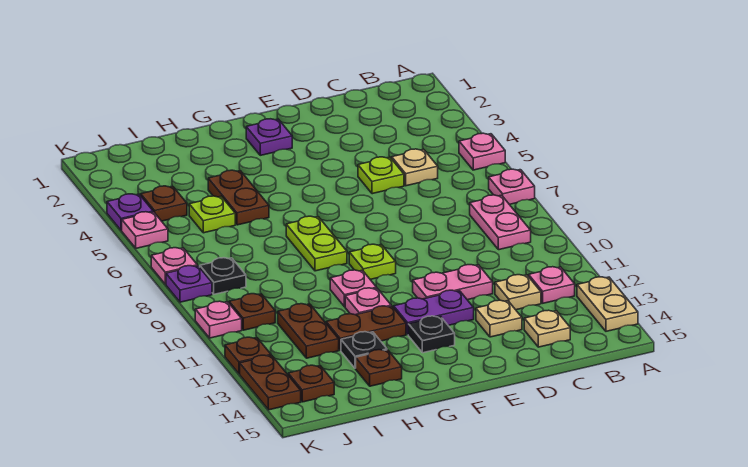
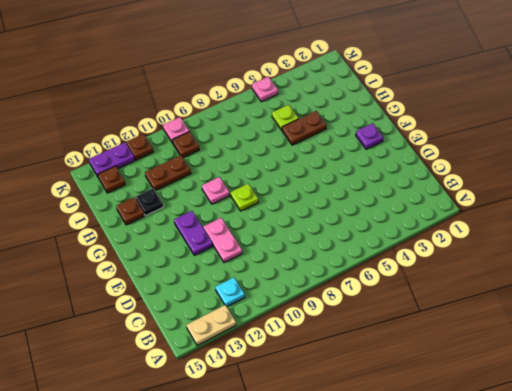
cyan 1x1 plate [216,278,245,307] -> pink 1x1 plate [529,267,575,303]
purple 1x2 plate [89,142,135,177] -> brown 1x2 plate [240,355,301,410]
none -> pink 1x1 plate [459,133,505,170]
none -> pink 1x1 plate [489,169,535,204]
none -> pink 1x2 plate [470,195,531,250]
none -> tan 1x1 plate [392,149,438,186]

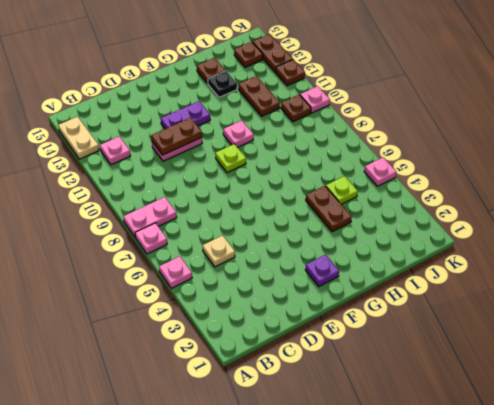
pink 1x2 plate [123,197,177,237] -> pink 1x2 plate turned to [470,195,531,250]
brown 1x2 plate [151,118,202,155] -> brown 1x2 plate moved to [326,306,406,350]
none -> tan 1x1 plate [495,275,541,310]
none -> tan 1x1 plate [524,310,570,347]
none -> lime 1x1 plate [358,157,404,194]
none -> tan 1x1 plate [476,300,522,337]

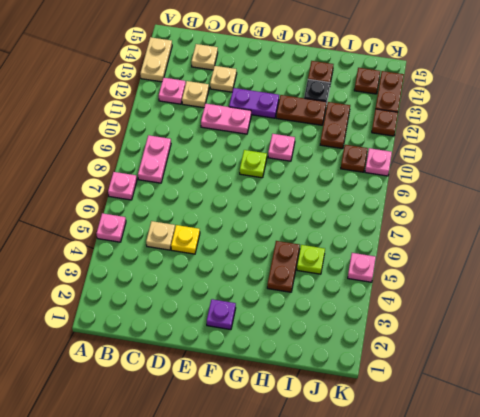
yellow 1x1 plate [171,225,200,254] -> lime 1x1 plate [358,157,404,194]
none -> black 1x1 plate [408,316,455,353]
none -> lime 1x2 plate [286,216,347,271]
none -> pink 1x1 plate [345,288,391,315]
none -> brown 1x1 plate [141,186,187,221]

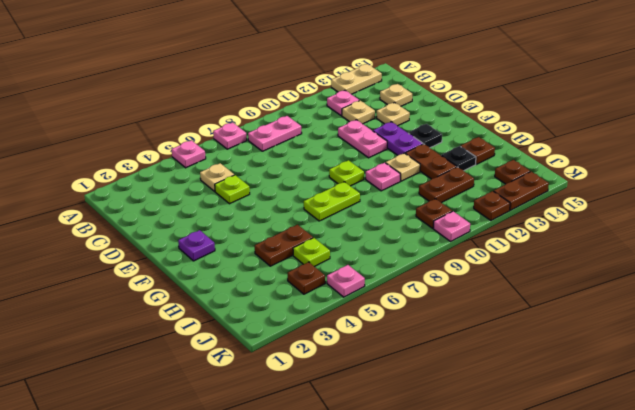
tan 1x1 plate [386,153,420,181] -> pink 1x1 plate [345,288,391,315]
none -> black 1x1 plate [200,258,246,294]
none -> purple 1x1 plate [107,194,153,231]
none -> pink 1x1 plate [151,248,197,284]
none -> purple 1x1 plate [166,266,212,302]

